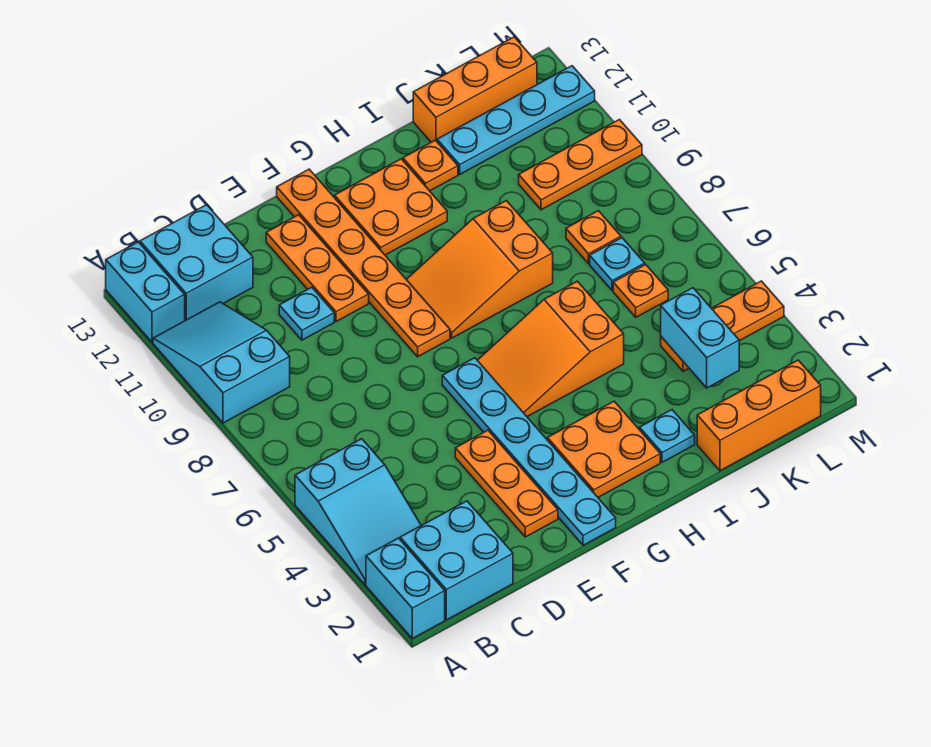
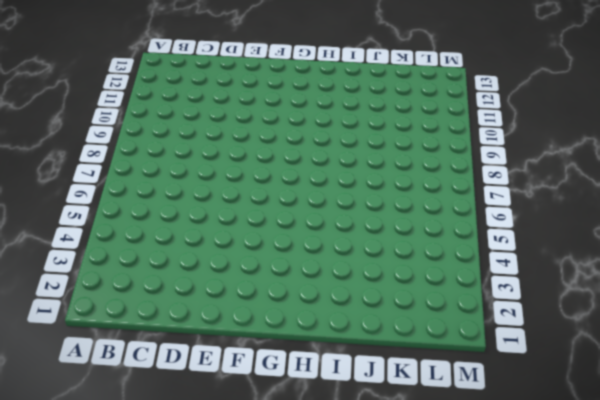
none -> cyan 1x2 brick [366,538,445,638]
none -> cyan 2x3 slope [295,439,421,585]
none -> cyan 2x3 slope [153,302,290,423]

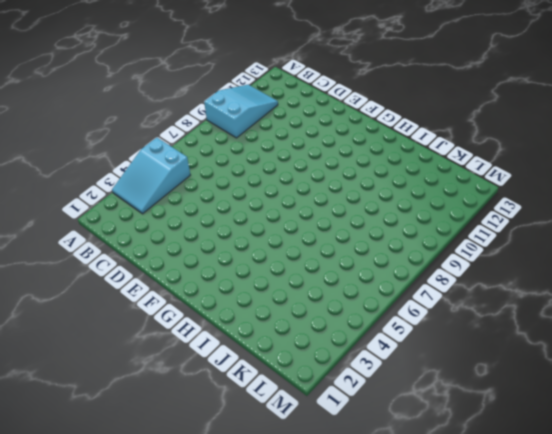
none -> cyan 1x2 brick [366,538,445,638]
none -> cyan 1x2 brick [106,242,185,342]
none -> cyan 2x2 brick [400,501,513,620]

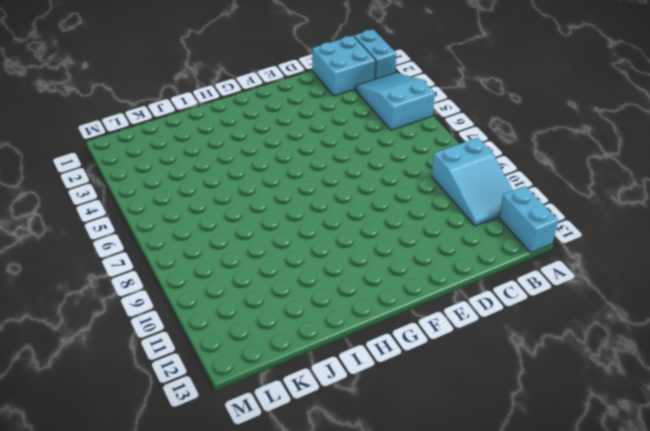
none -> cyan 2x2 brick [140,205,253,321]
none -> cyan 1x1 plate [279,287,334,340]
none -> orange 1x3 plate [455,430,558,537]

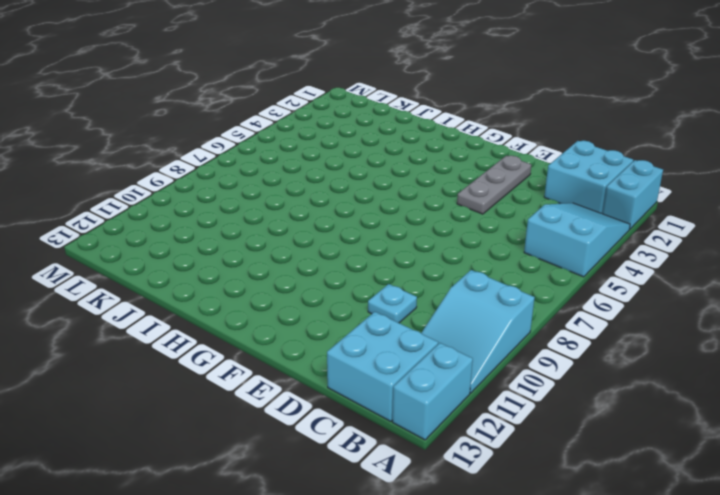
grey 1x3 plate [457,156,531,214] -> orange 1x3 plate [455,430,558,537]
none -> orange 1x3 plate [266,215,369,322]
none -> cyan 1x6 plate [442,358,616,545]
none -> orange 1x6 plate [277,169,450,357]

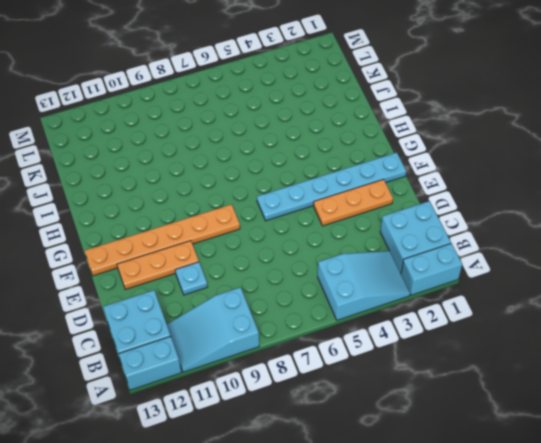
none -> orange 2x2 plate [548,401,660,497]
none -> orange 2x3 slope [477,281,624,417]
none -> orange 2x3 slope [406,201,553,338]

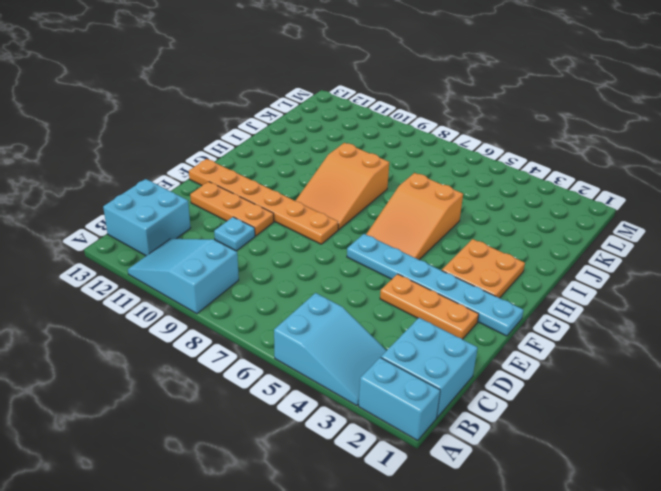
none -> cyan 1x2 brick [106,242,185,342]
none -> orange 2x2 plate [335,159,447,255]
none -> cyan 1x1 plate [640,410,695,462]

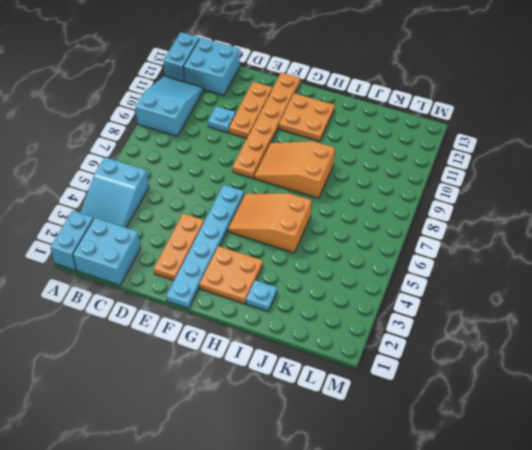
none -> orange 1x1 plate [403,140,458,191]
none -> orange 1x3 brick [697,360,821,471]
none -> cyan 1x4 plate [437,66,595,174]

